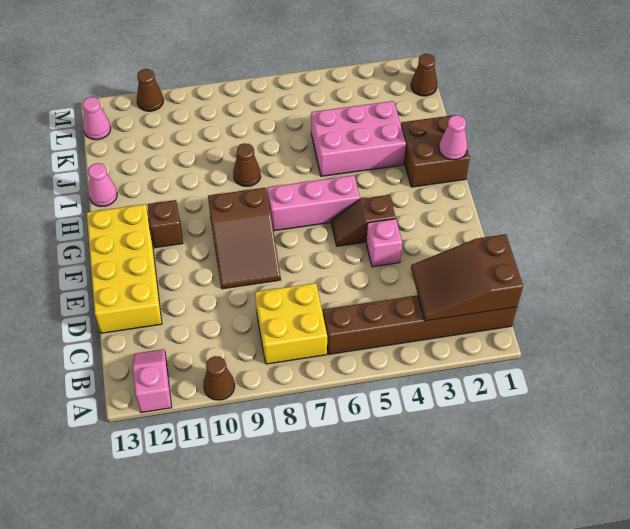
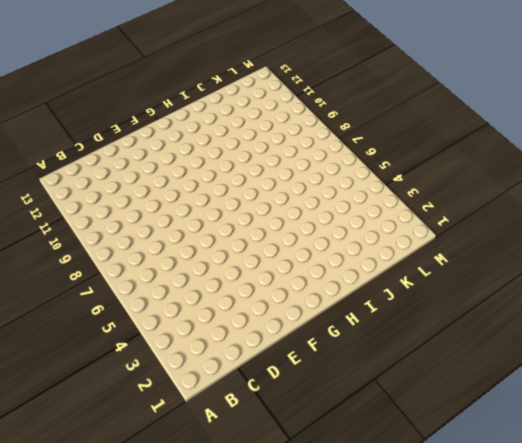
none -> brown 1x1 cone [203,356,235,400]
none -> pink 1x2 slope [133,349,172,413]
none -> brown 1x6 brick [323,295,517,354]

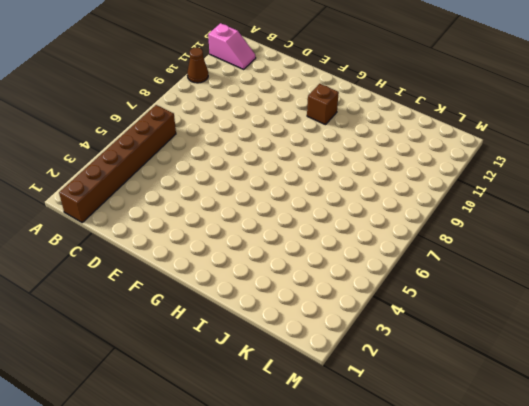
none -> yellow 2x2 brick [255,283,327,364]
none -> yellow 2x4 brick [87,204,162,333]
none -> pink 1x1 brick [366,219,402,267]

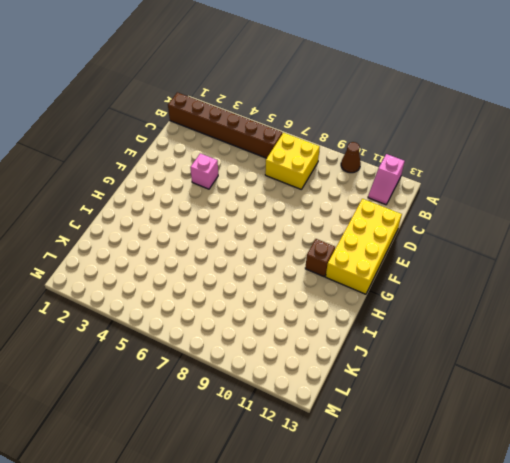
none -> brown 2x3 slope [208,188,281,289]
none -> brown 1x2 slope [331,195,396,246]
none -> pink 1x3 brick [268,175,360,231]

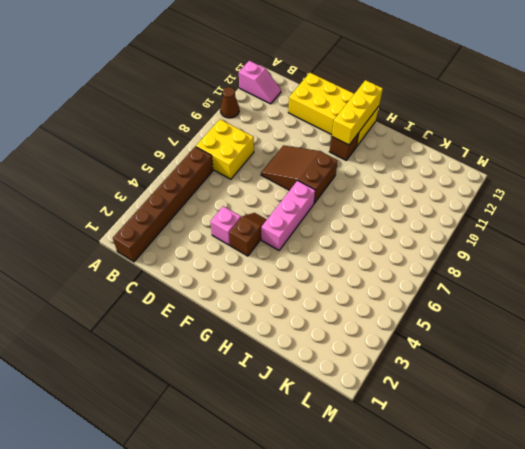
yellow 1x3 brick [332,80,383,145] -> none
none -> brown 2x2 brick [401,115,470,187]
none -> pink 2x3 brick [311,101,406,176]
none -> brown 1x1 cone [233,143,261,186]

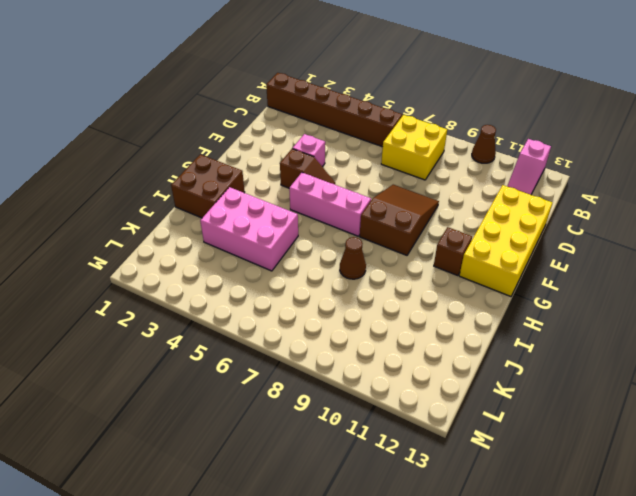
none -> pink 1x1 cone [88,163,117,207]
none -> brown 1x1 cone [411,54,437,96]
none -> pink 1x1 cone [83,97,111,140]

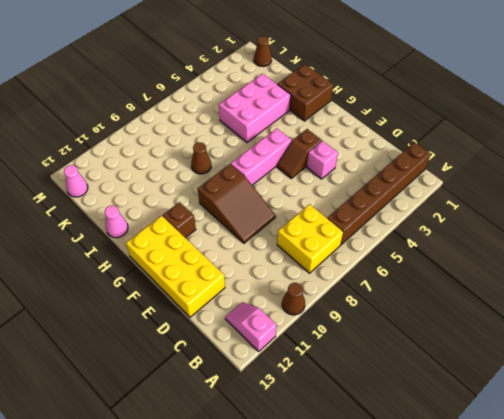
none -> brown 1x1 cone [137,69,163,111]
none -> brown 2x3 slope [411,234,523,321]
none -> pink 1x1 cone [439,115,468,160]

